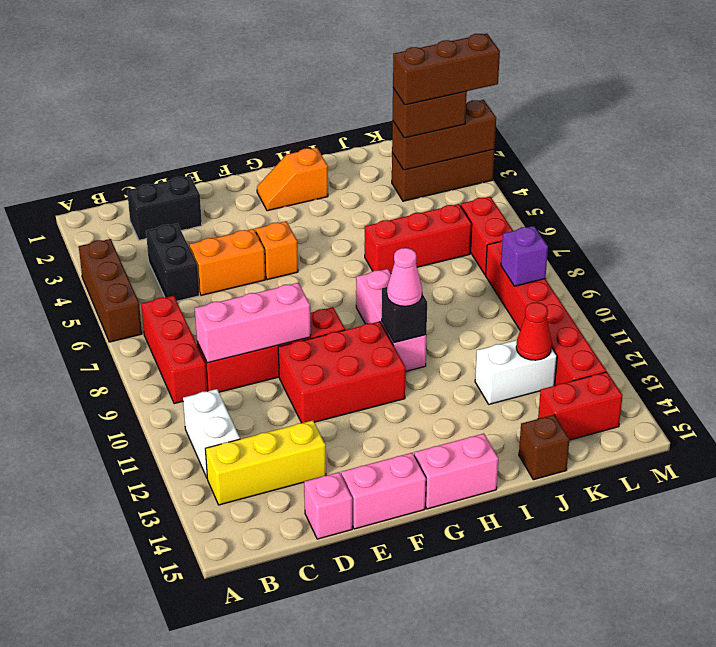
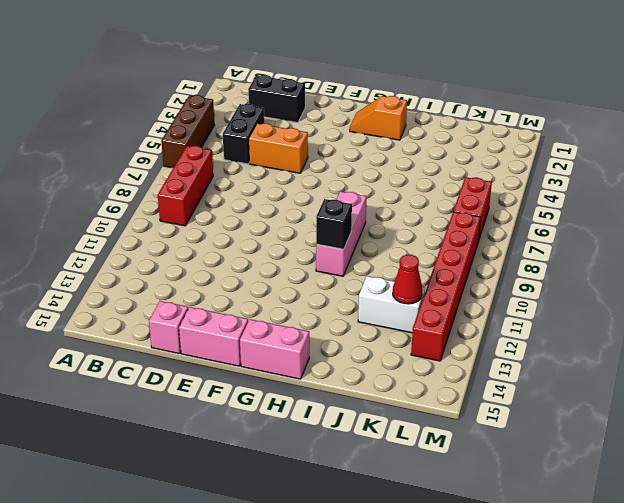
none -> white 1x2 brick [183,389,240,478]
none -> yellow 1x3 brick [205,420,326,505]
none -> red 1x4 brick [197,307,345,392]
none -> red 2x3 brick [278,321,406,423]

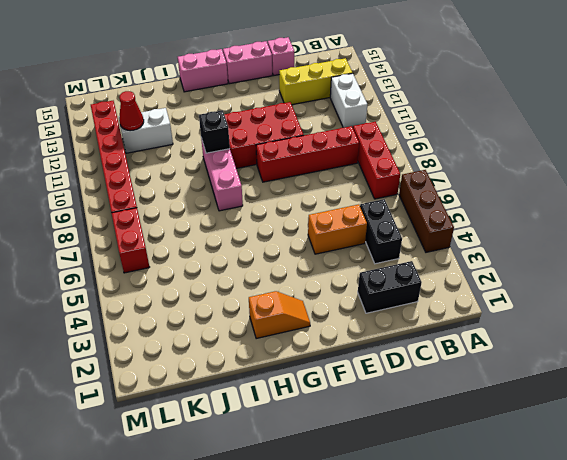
none -> orange 1x1 brick [255,221,298,280]
none -> red 1x3 brick [365,204,472,273]
none -> brown 1x1 brick [519,415,569,480]
none -> brown 1x3 brick [392,149,494,201]

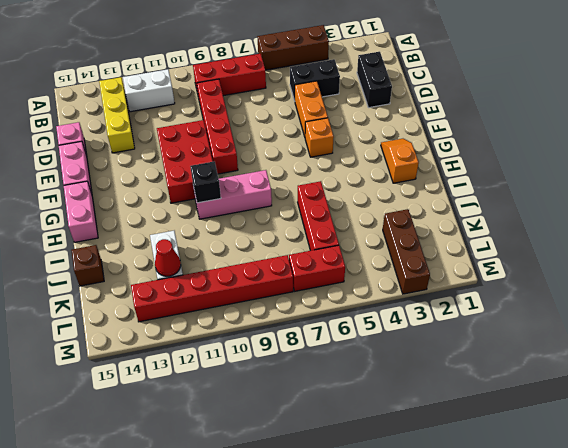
none -> red 1x2 brick [538,372,623,440]
none -> pink 1x3 brick [195,283,311,363]
none -> brown 1x3 brick [392,100,496,170]
none -> purple 1x1 brick [501,226,548,286]

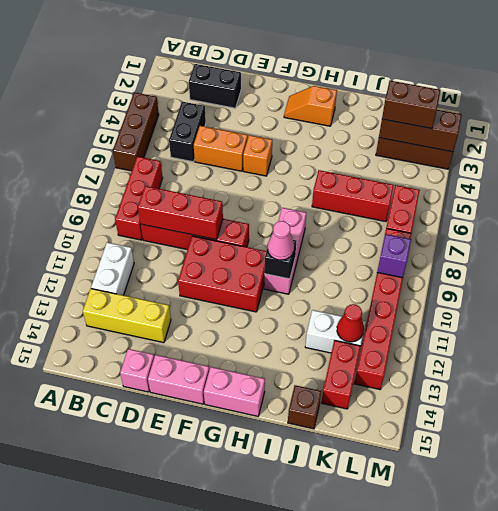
red 1x3 brick [138,186,223,240] -> pink 1x3 brick [195,283,311,363]
red 1x2 brick [321,340,361,409] -> red 1x2 brick turned to [538,372,623,440]
none -> brown 1x3 brick [393,34,500,105]

